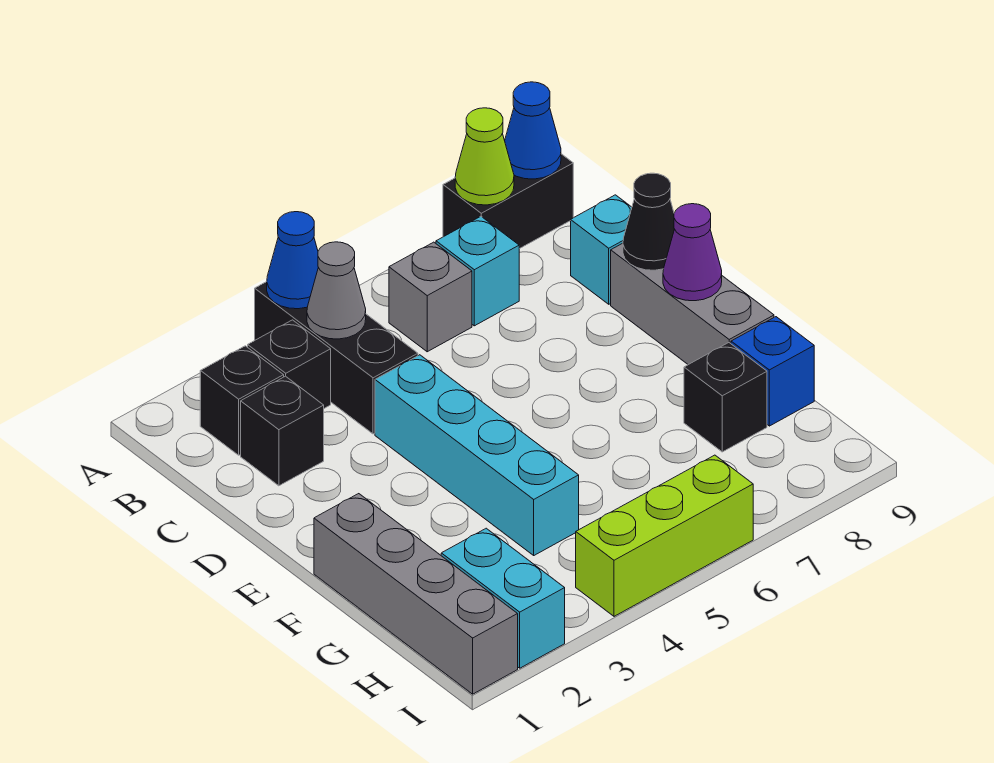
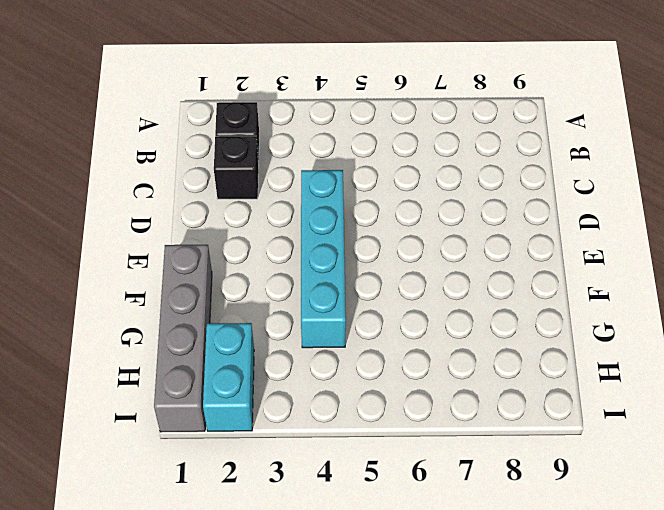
none -> black 1x3 brick [255,282,418,434]
none -> black 1x2 brick [443,154,573,249]
none -> black 1x1 brick [248,320,331,408]

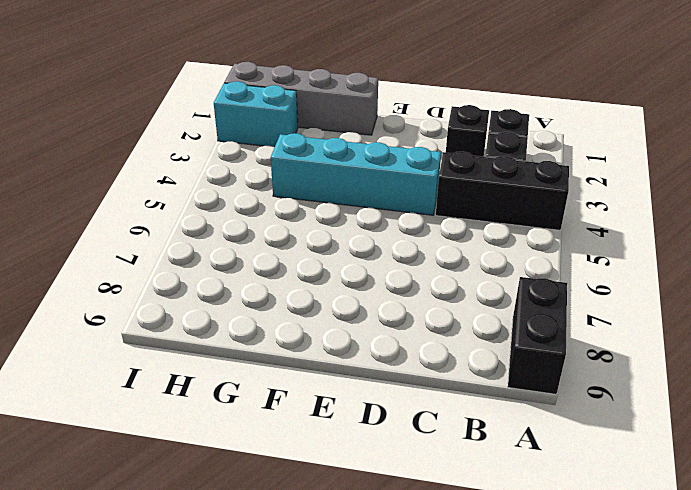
none -> grey 1x1 brick [389,242,472,352]
none -> cyan 1x1 brick [436,216,519,326]
none -> cyan 1x1 brick [571,195,632,304]

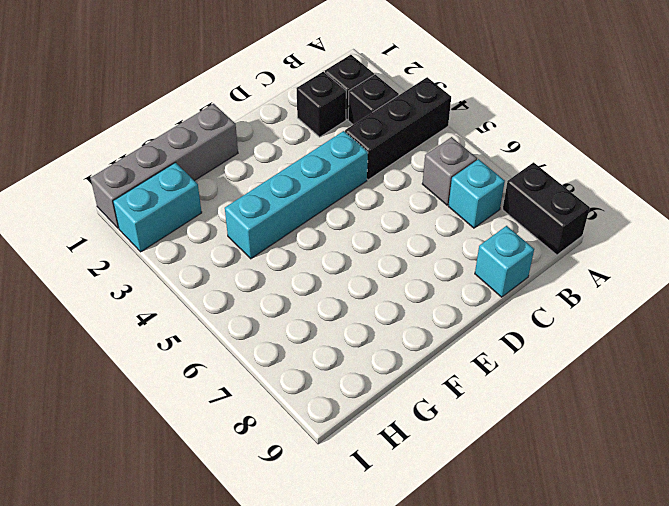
none -> grey 1x3 brick [611,243,774,365]
none -> black 1x1 brick [684,343,767,452]
none -> blue 1x1 brick [731,317,814,426]

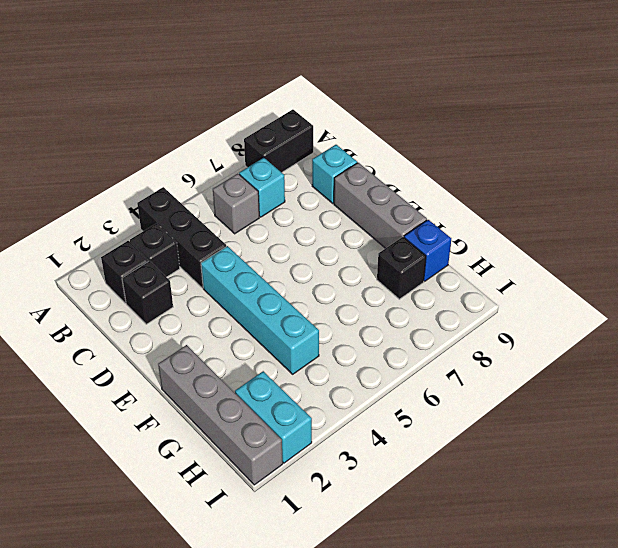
none -> lime 1x3 brick [576,455,753,616]
none -> blue 1x1 cone [267,212,318,309]
none -> lime 1x1 cone [455,108,514,205]

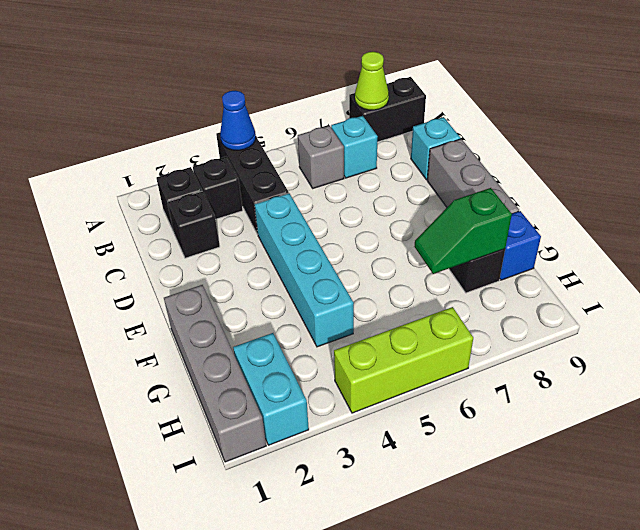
green 1x2 slope [414,188,512,274] -> none
none -> blue 1x1 cone [505,82,561,179]
none -> grey 1x1 cone [307,242,366,339]
none -> black 1x1 cone [623,173,674,270]

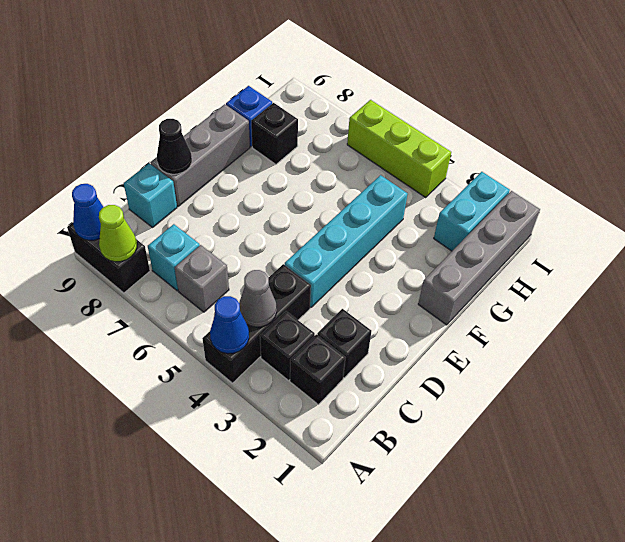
none -> purple 1x1 cone [663,204,722,301]

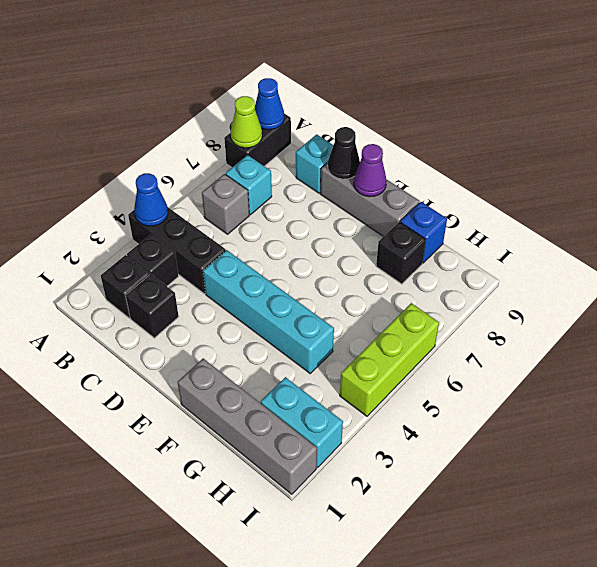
none -> grey 1x1 cone [307,242,366,339]

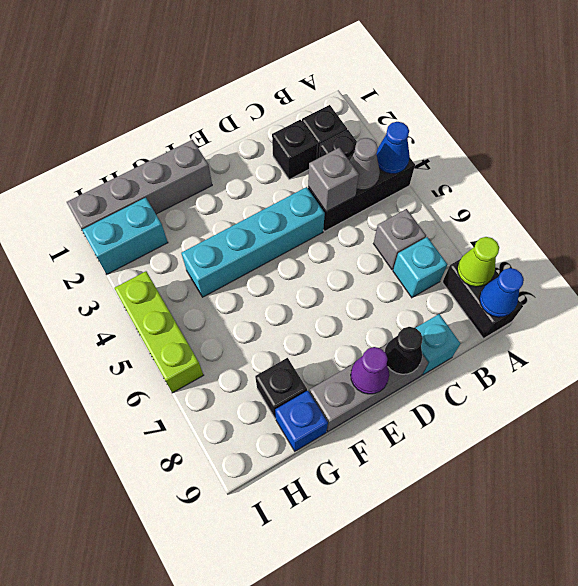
grey 1x1 brick [308,148,359,212] -> none

